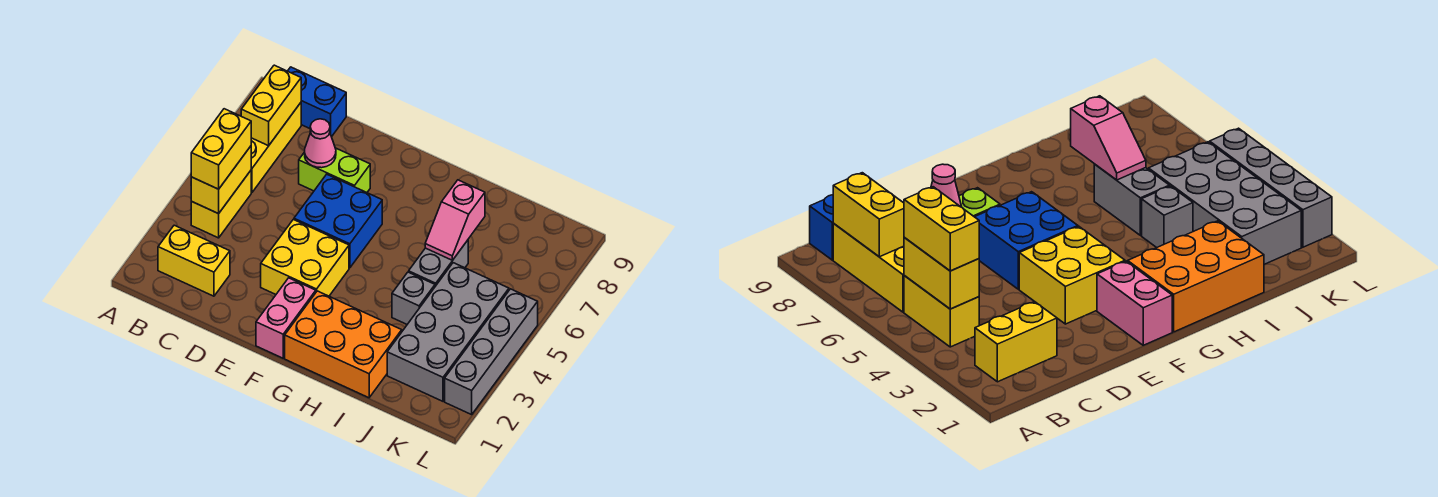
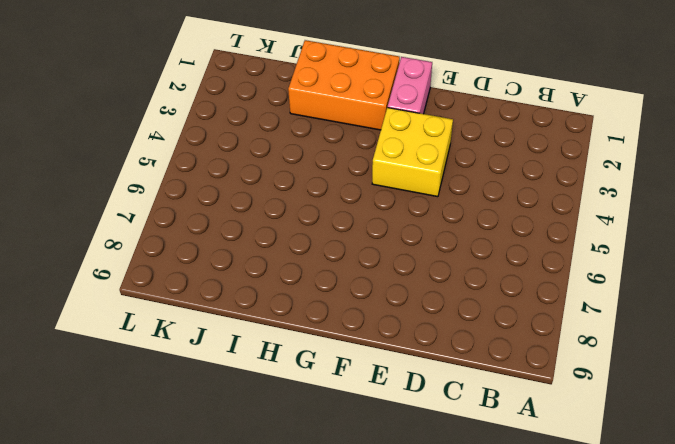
none -> yellow 1x2 brick [158,225,230,296]
none -> yellow 1x2 brick [191,171,251,238]
none -> yellow 1x3 brick [251,103,301,193]

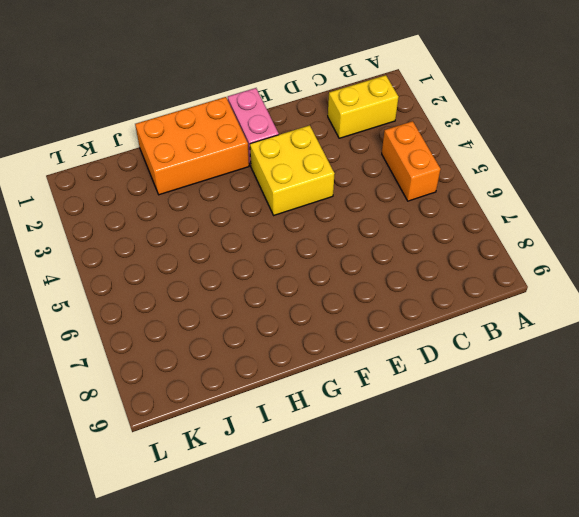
orange 1x2 brick [382,121,441,201] -> yellow 1x2 brick [191,171,251,238]
none -> yellow 1x3 brick [251,103,301,193]
none -> blue 1x2 brick [288,67,346,137]
none -> lime 1x2 brick [299,148,370,192]

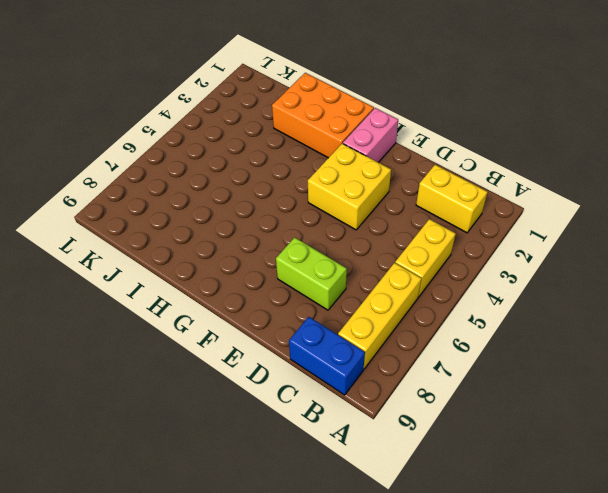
none -> blue 2x2 brick [294,174,382,268]
none -> grey 1x1 brick [392,272,435,324]
none -> grey 1x2 brick [409,240,468,286]

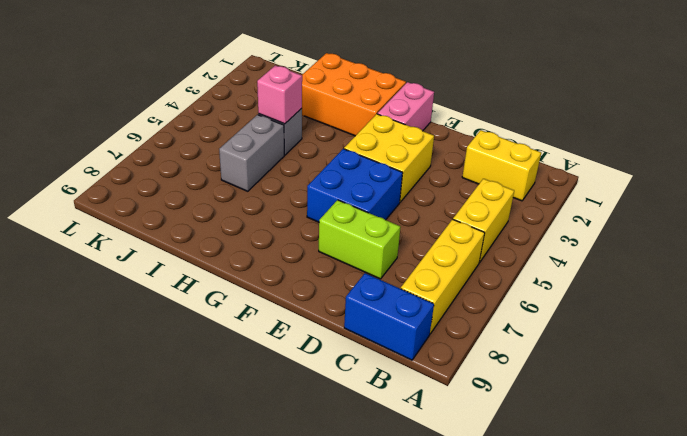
pink 1x1 brick [257,65,302,124] -> none
none -> grey 2x4 brick [387,263,509,401]
none -> grey 1x4 brick [445,289,538,415]
none -> yellow 1x2 brick [191,146,251,214]

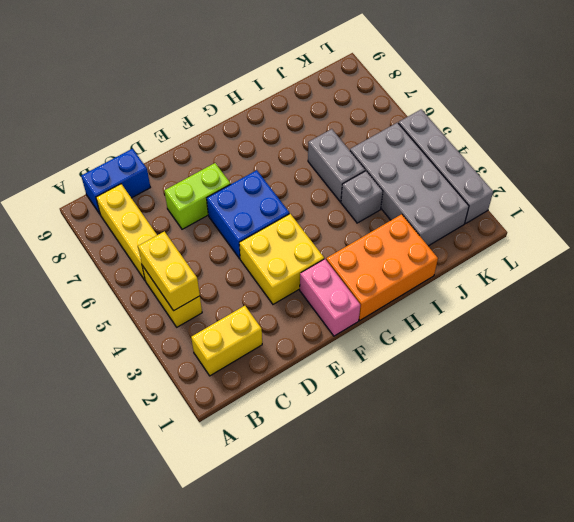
none -> yellow 1x2 brick [241,65,301,146]
none -> pink 1x1 cone [305,119,336,168]
none -> pink 1x2 slope [425,180,485,260]

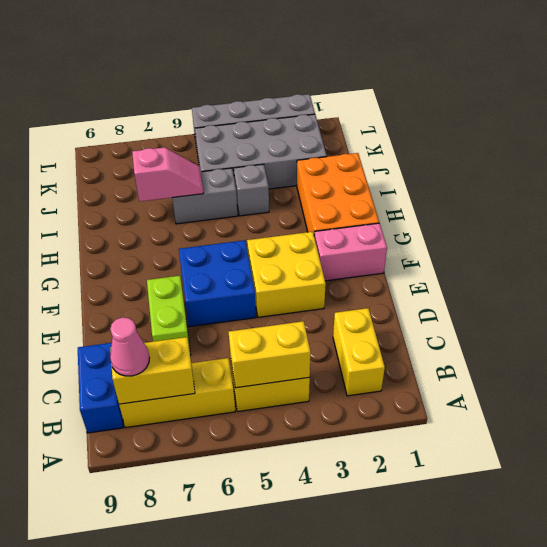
pink 1x1 cone [110,317,150,376] -> pink 1x1 cone moved to [305,119,336,168]
none -> yellow 1x2 brick [191,109,251,189]

